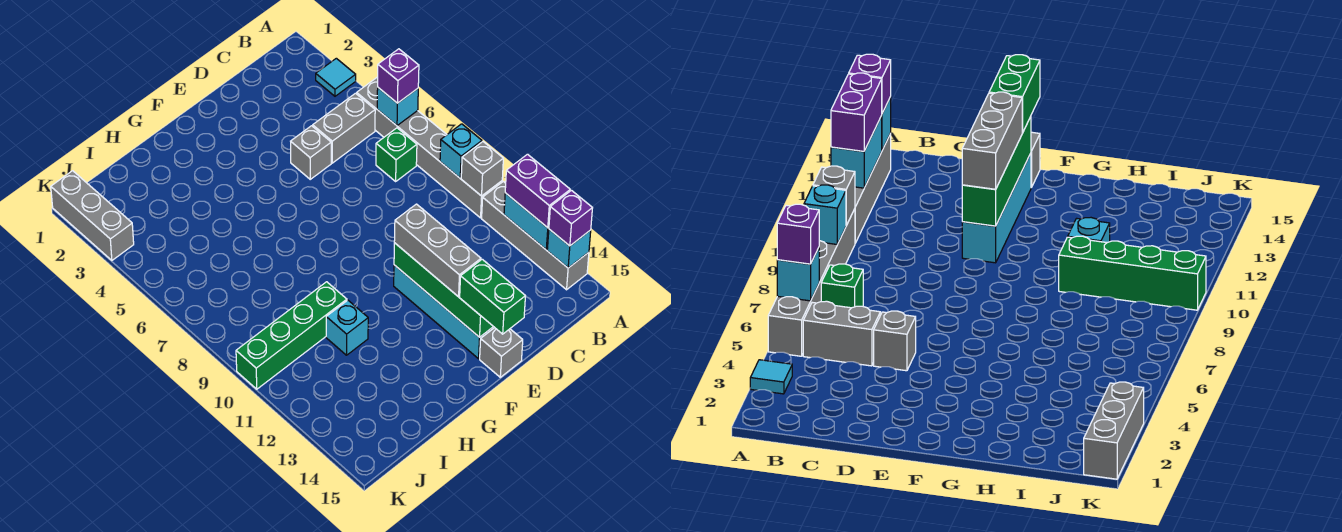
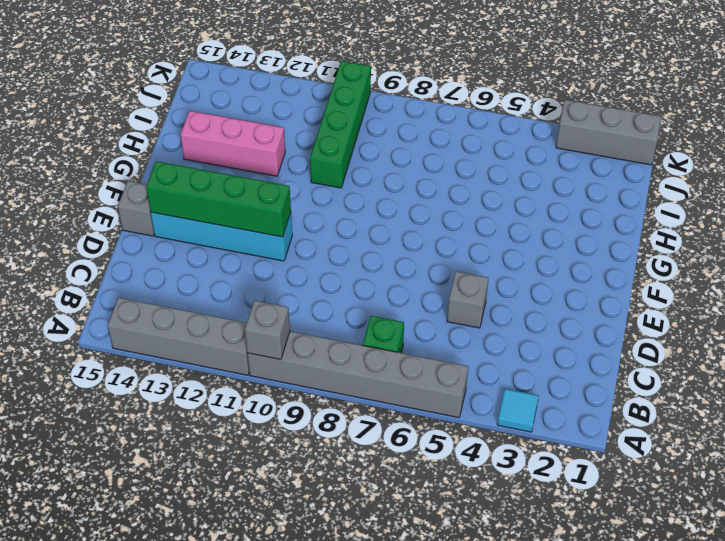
pink 1x3 brick [180,111,285,176] -> none
none -> grey 1x2 brick [313,93,375,163]
none -> cyan 1x1 brick [326,300,368,355]
none -> cyan 1x1 brick [377,88,418,126]

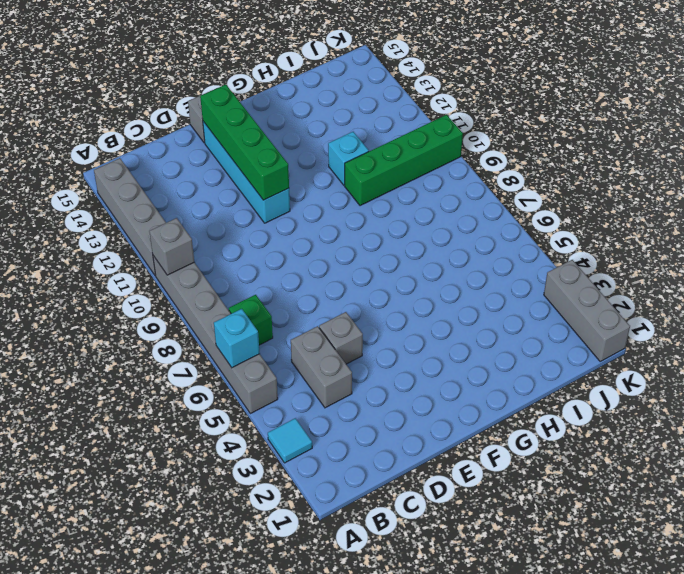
grey 1x2 brick [291,326,352,408] -> grey 1x2 brick turned to [313,93,375,163]
none -> cyan 1x1 brick [440,124,482,178]
none -> cyan 1x2 brick [504,193,549,250]
none -> cyan 1x1 brick [547,229,591,268]

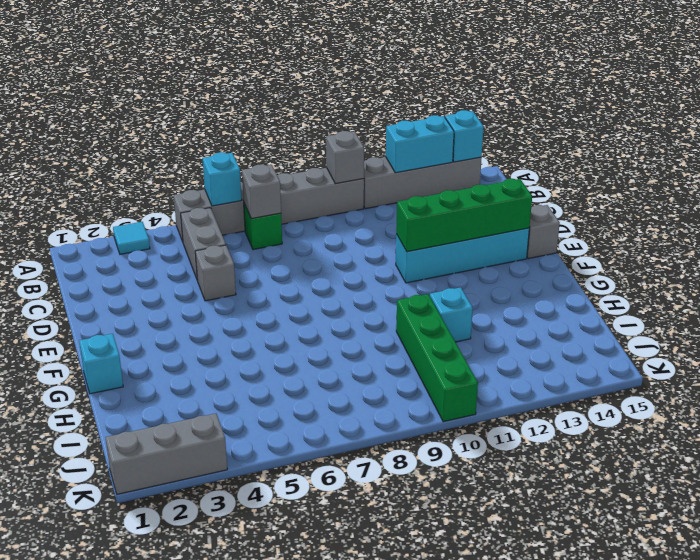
grey 1x1 brick [242,164,281,219] -> none
cyan 1x1 brick [79,334,123,394] -> cyan 1x1 brick moved to [440,124,482,178]
none -> purple 1x1 brick [378,49,419,103]
none -> purple 1x2 brick [505,154,570,228]
none -> purple 1x1 brick [549,190,592,246]

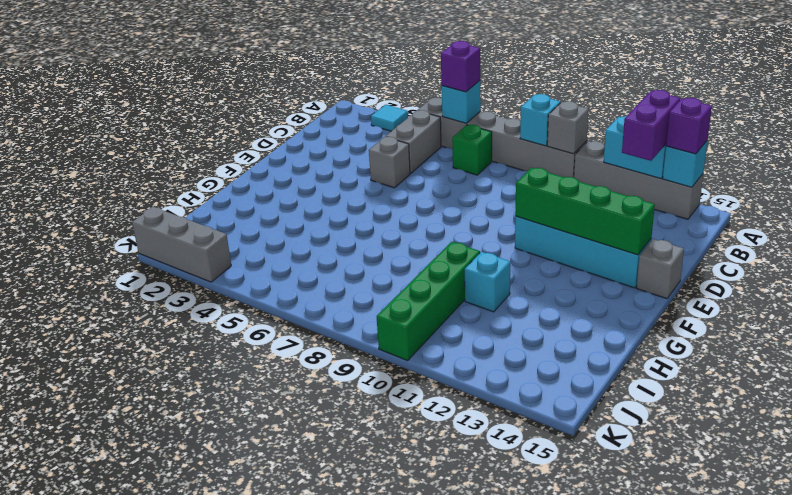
purple 1x2 brick [622,90,680,161] -> purple 1x2 brick turned to [505,154,570,228]
none -> grey 1x3 brick [394,204,481,297]
none -> green 1x2 brick [460,259,525,334]

